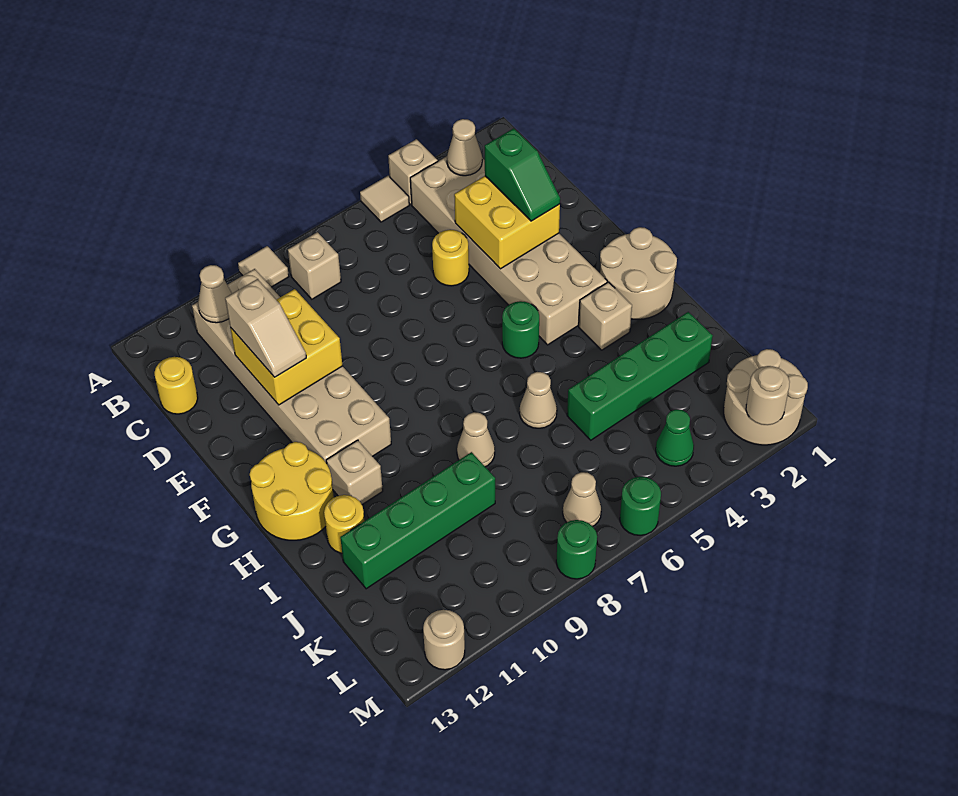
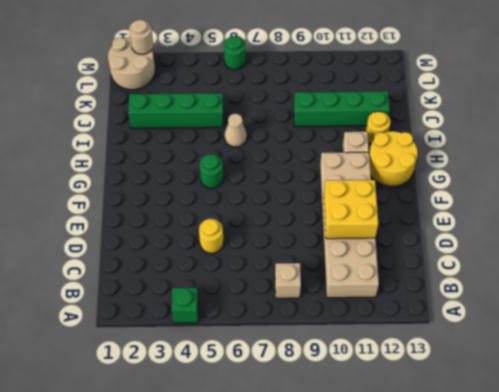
green 1x1 brick [172,288,198,323] -> tan 1x1 brick [388,139,438,204]
none -> tan 1x1 tile [360,176,409,222]
none -> tan 1x1 tile [238,246,289,287]
none -> tan 2x6 brick [410,156,607,345]
none -> yellow 1x1 round brick [154,357,198,414]

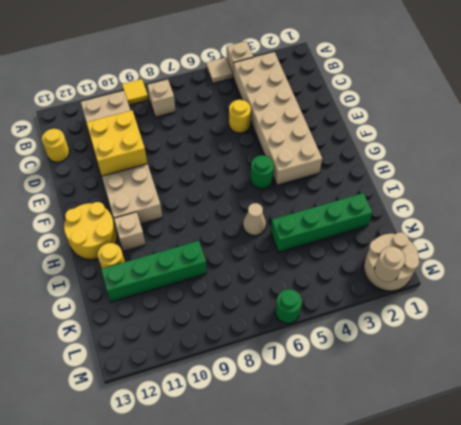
yellow 1x1 tile [122,79,148,105] -> tan 1x1 tile [238,246,289,287]
none -> tan 2x2 round brick [600,227,677,319]
none -> tan 1x1 brick [579,282,632,350]
none -> tan 1x1 cone [457,412,495,467]
none -> green 1x1 cone [656,409,694,466]

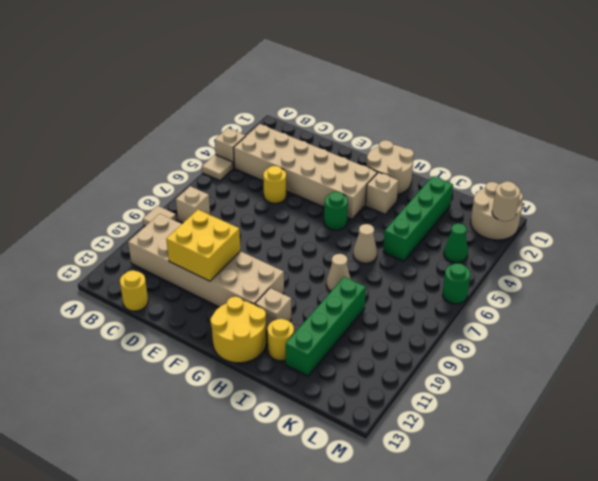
none -> tan 1x1 cone [563,472,601,526]
none -> green 1x1 round brick [556,520,597,579]
none -> tan 1x1 round brick [423,610,465,670]
none -> tan 1x1 cone [447,119,482,176]

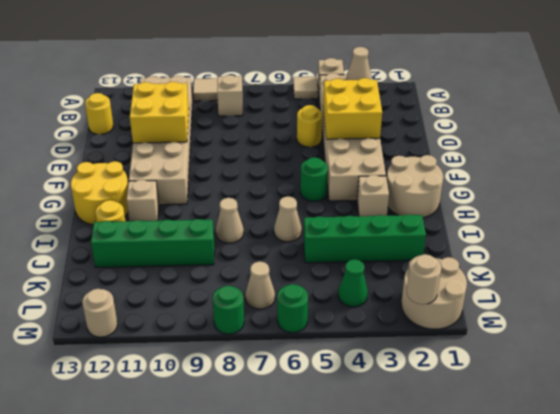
none -> tan 1x1 cone [198,265,232,323]
none -> green 1x2 slope [485,128,560,221]
none -> tan 1x2 slope [225,279,306,377]

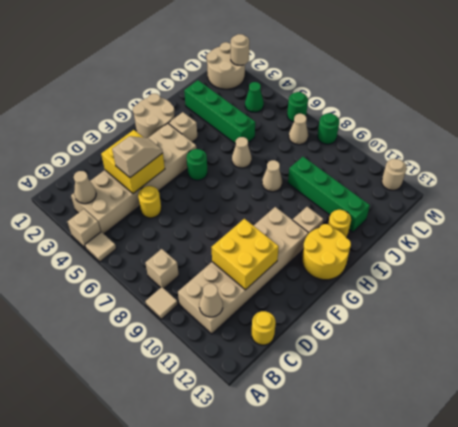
tan 1x2 slope [112,136,163,177] -> tan 1x2 slope moved to [225,279,306,377]
none -> green 1x2 slope [485,128,560,221]

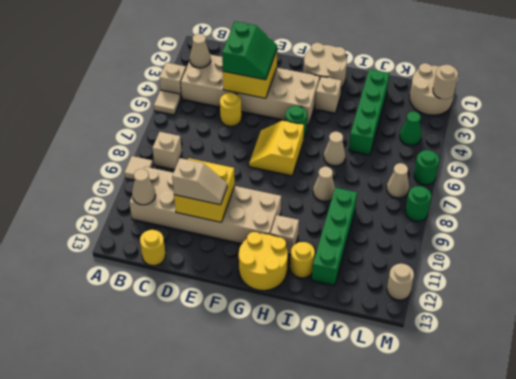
green 2x2 slope [222,21,277,80] -> green 1x2 slope [485,128,560,221]
yellow 2x2 slope [249,121,304,176] -> none

